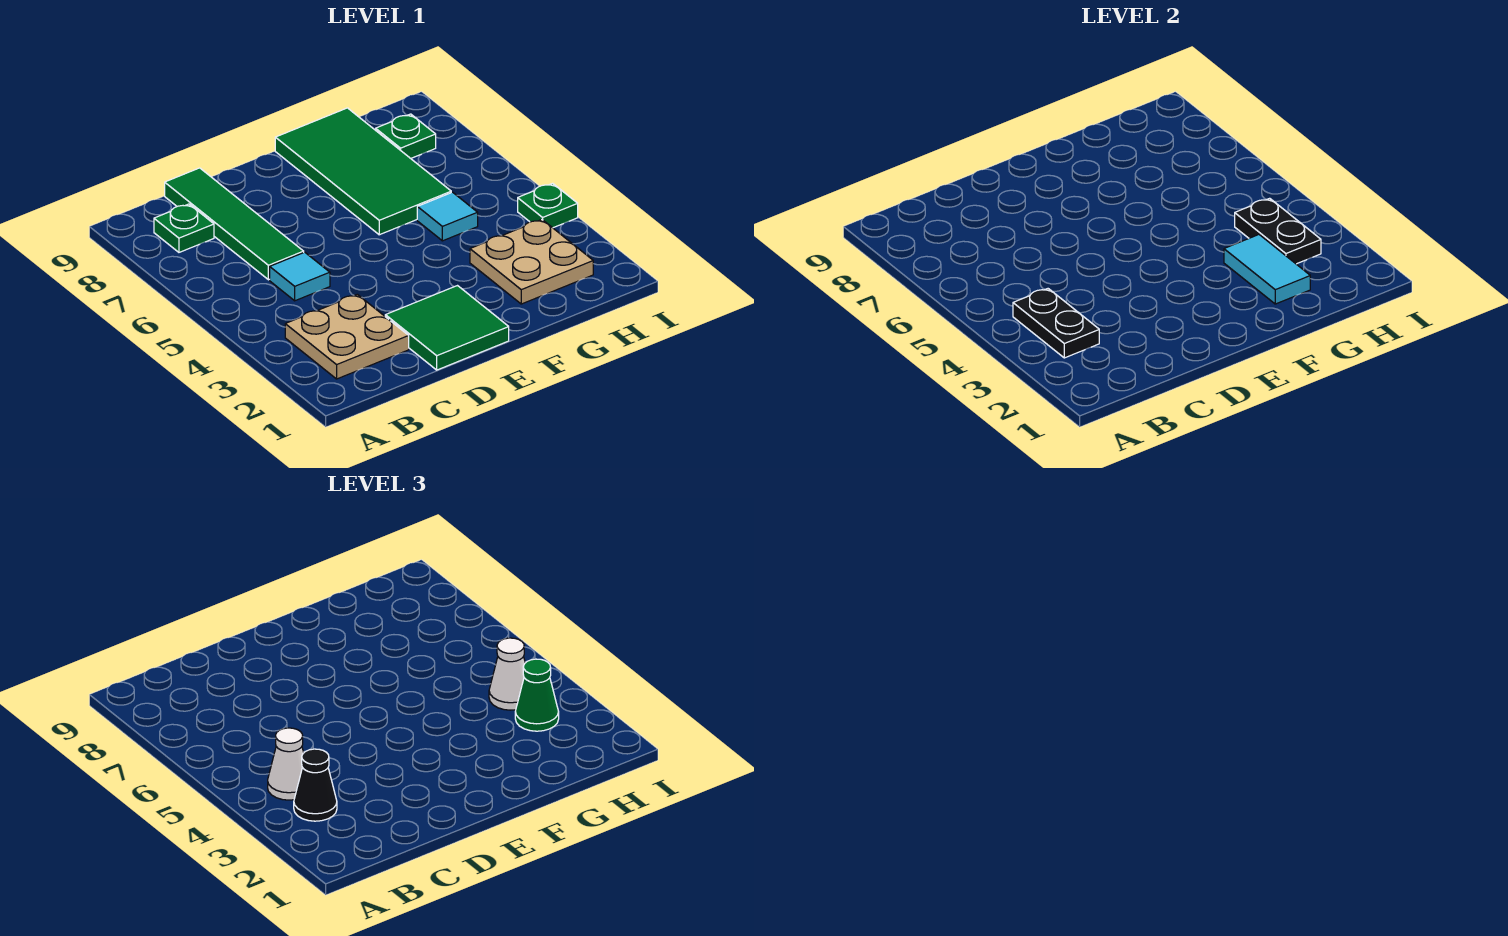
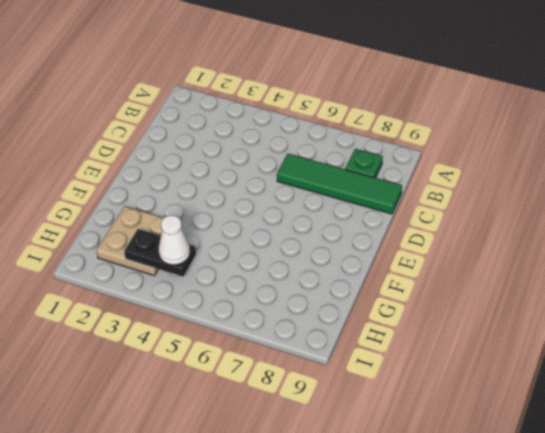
none -> tan 2x2 plate [285,294,409,379]
none -> cyan 1x1 tile [270,252,330,301]
none -> green 2x2 tile [385,286,509,370]

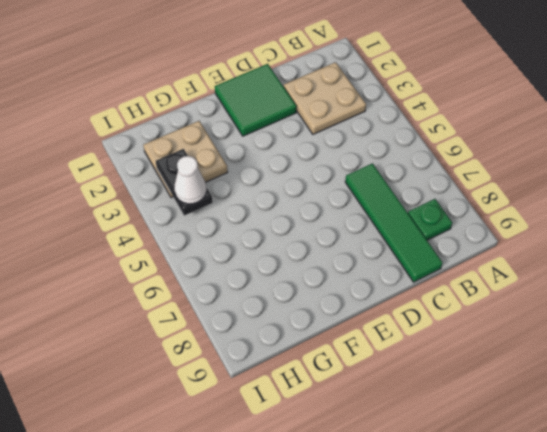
none -> cyan 1x1 tile [270,252,330,301]
none -> green 2x4 tile [275,108,451,235]
none -> cyan 1x1 tile [417,192,478,241]

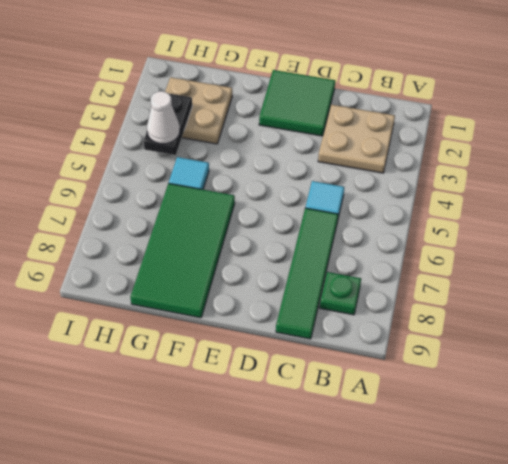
none -> green 1x1 plate [376,114,436,158]
none -> green 1x1 plate [518,183,578,228]
none -> black 1x2 plate [1013,289,1099,358]

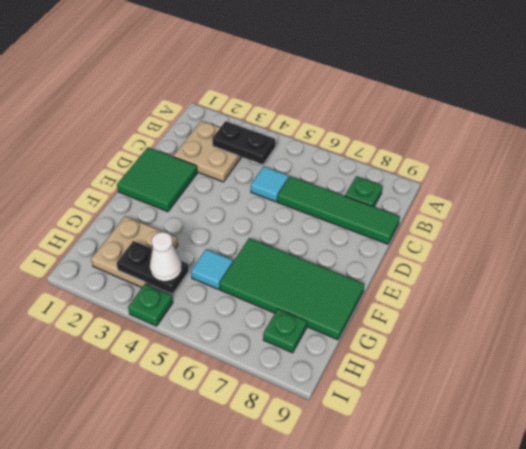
none -> cyan 1x2 tile [1224,235,1310,304]
none -> black 1x1 cone [294,749,337,821]
none -> white 1x1 cone [268,728,304,800]

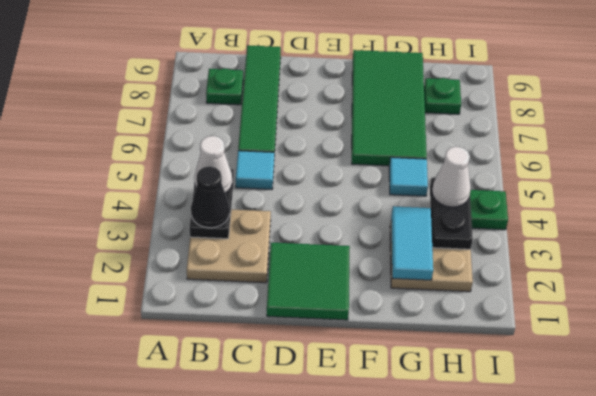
none -> green 1x1 cone [515,659,559,731]

